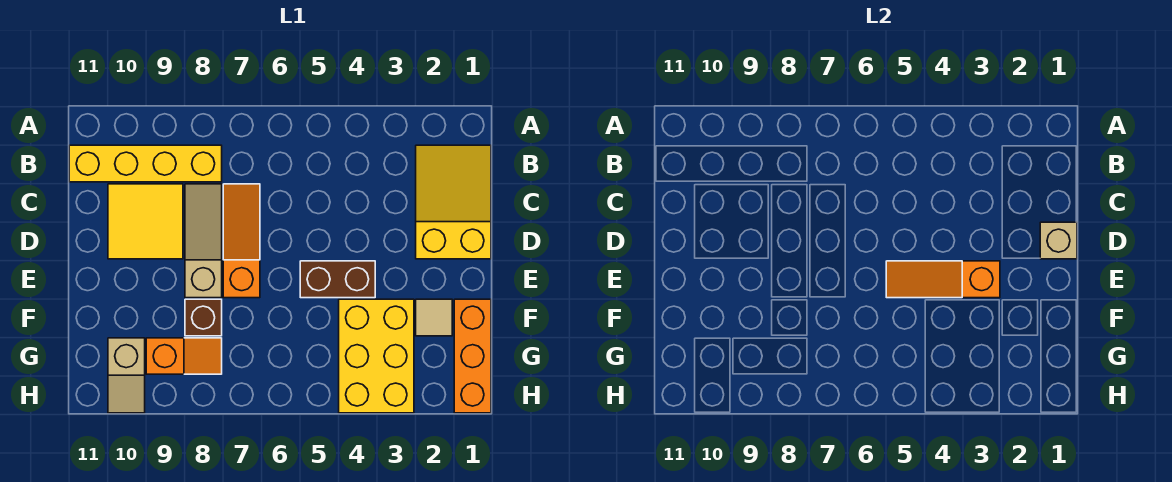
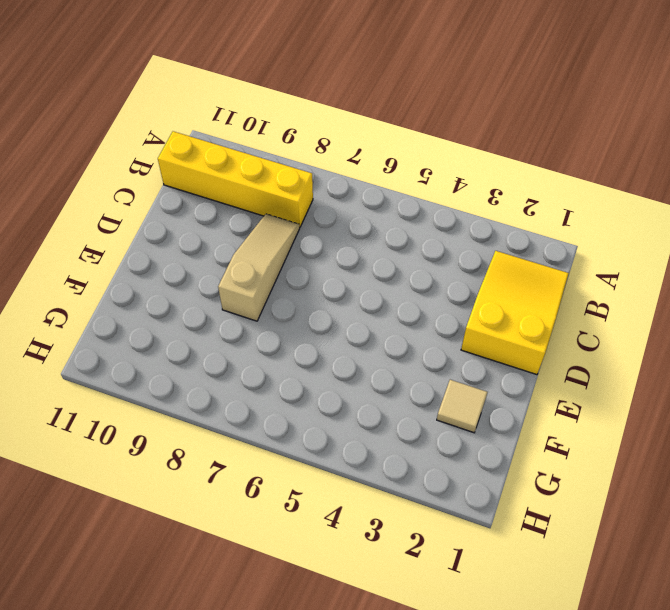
none -> orange 1x3 slope [223,184,260,298]
none -> yellow 2x2 tile [108,184,183,259]
none -> brown 1x2 brick [300,261,375,298]

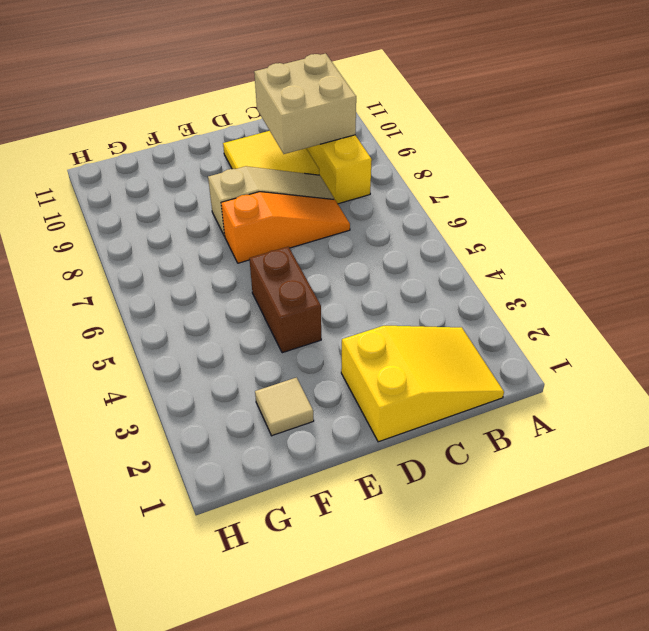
tan 2x2 brick [254,54,356,154] -> none
none -> orange 1x3 brick [454,299,491,413]
none -> yellow 2x3 brick [339,299,414,413]
none -> brown 1x1 brick [185,299,222,336]

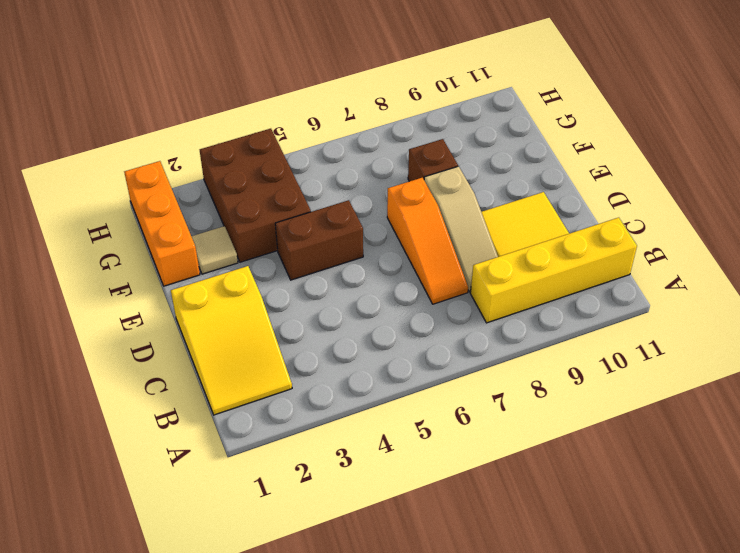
brown 2x3 brick [200,129,311,262] -> yellow 2x3 brick [339,299,414,413]
none -> orange 1x2 slope [146,338,222,374]
none -> tan 1x2 slope [108,338,145,413]
none -> tan 1x1 brick [1040,222,1077,259]

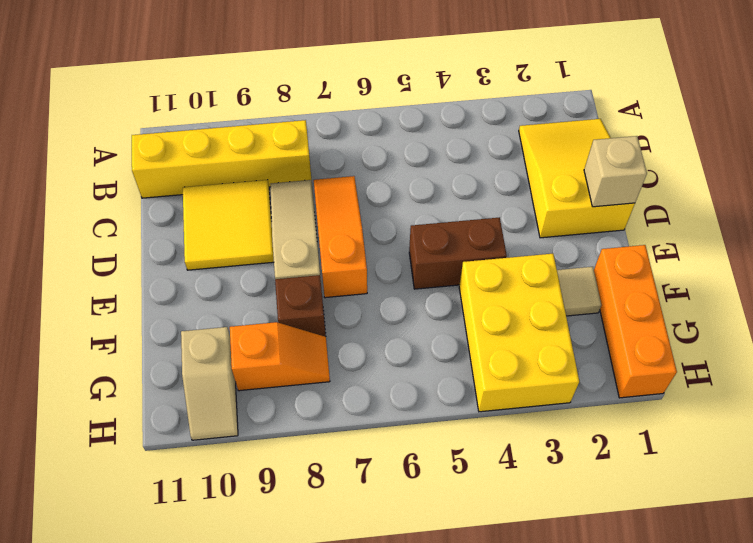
none -> orange 1x3 slope [886,261,1000,298]

